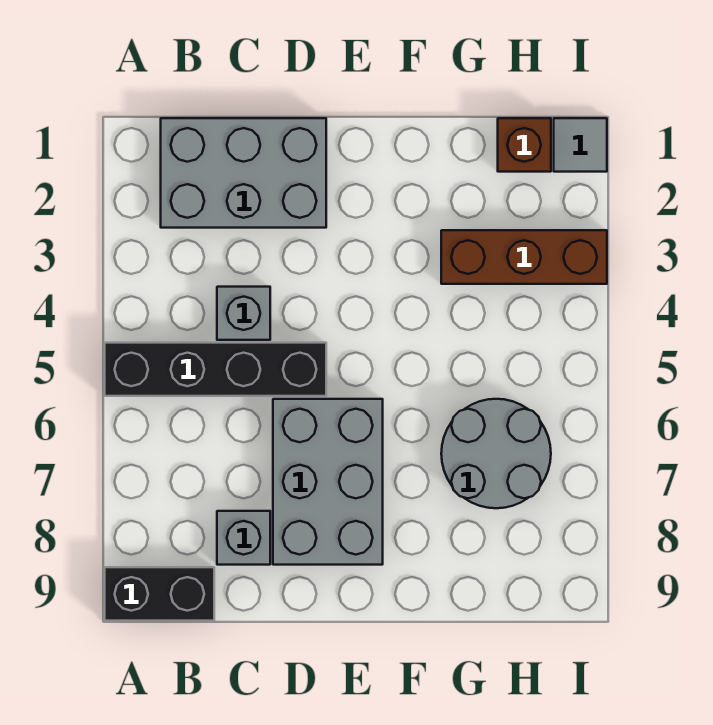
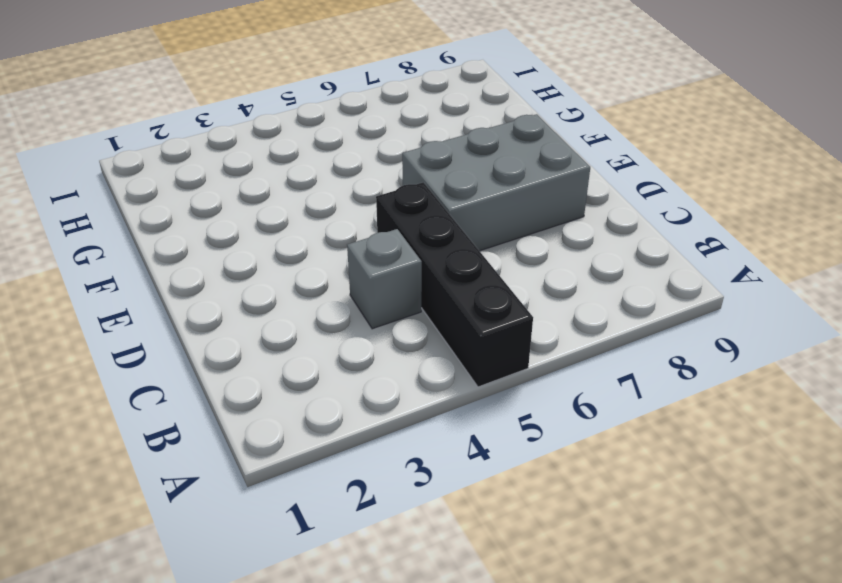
none -> black 1x2 brick [105,567,214,621]
none -> grey 2x3 brick [161,118,326,228]

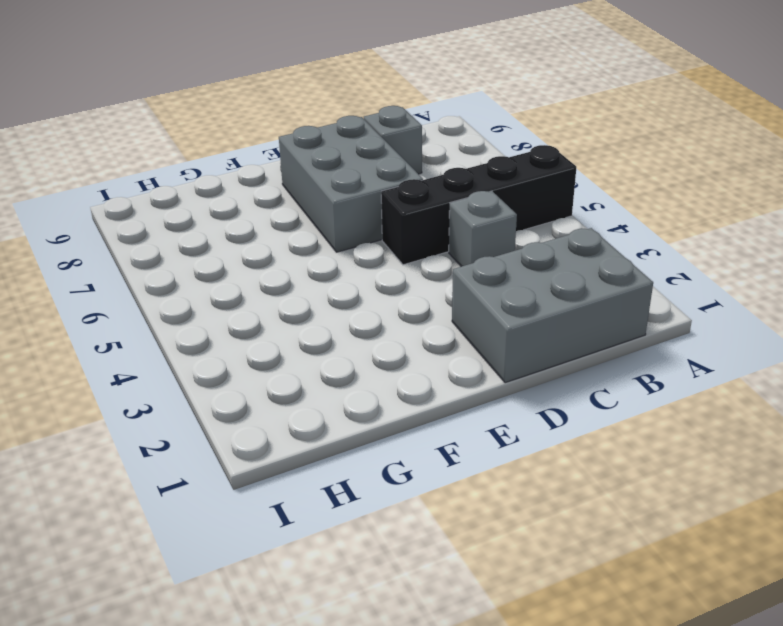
none -> black 1x2 brick [105,567,214,621]
none -> brown 1x3 brick [441,230,607,284]

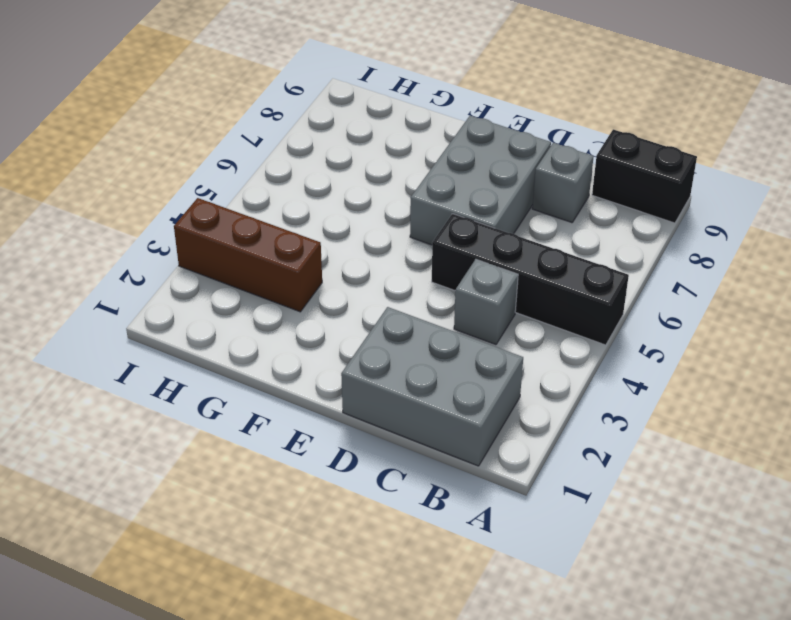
none -> grey 2x2 round brick [441,399,551,508]
none -> brown 1x1 brick [498,118,551,172]

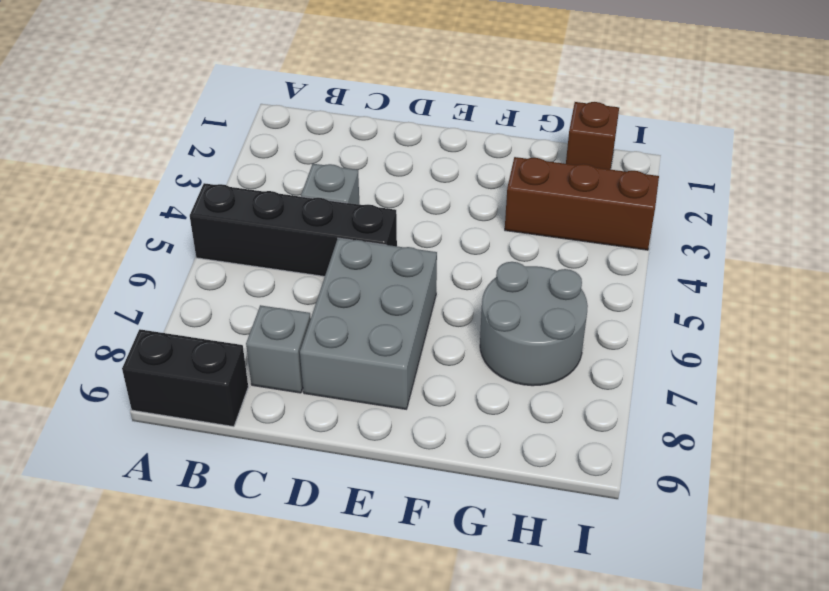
none -> grey 2x3 brick [161,118,326,228]
none -> grey 1x1 tile [554,118,607,172]

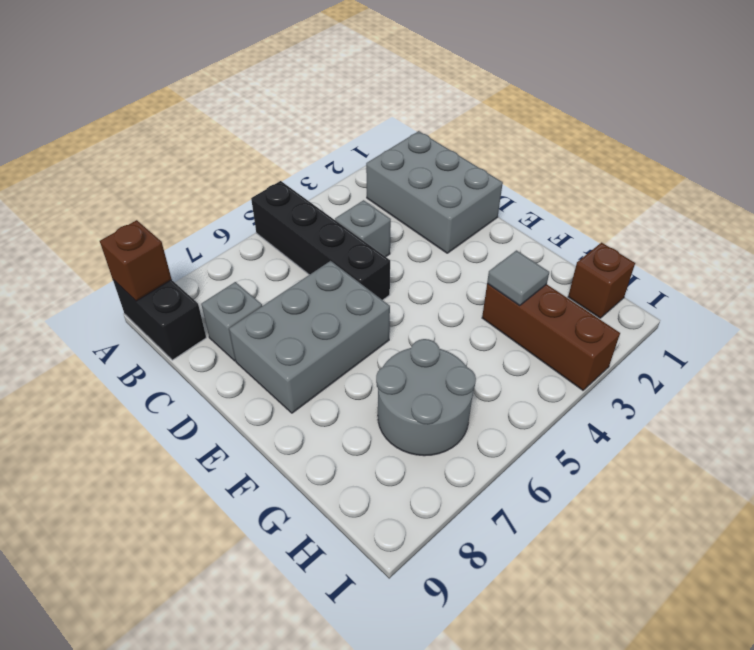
brown 1x1 brick [100,220,172,301] -> none
grey 1x1 tile [487,250,549,306] -> grey 1x1 tile moved to [554,118,607,172]

